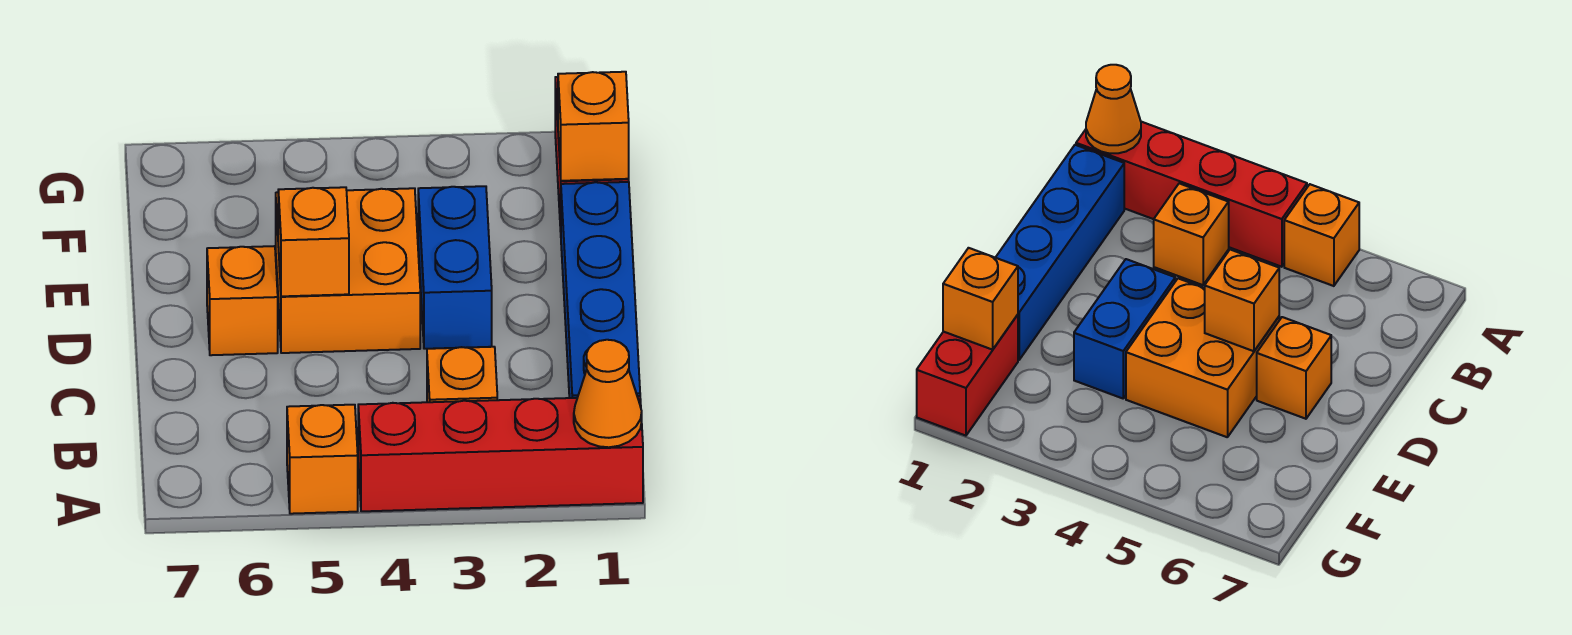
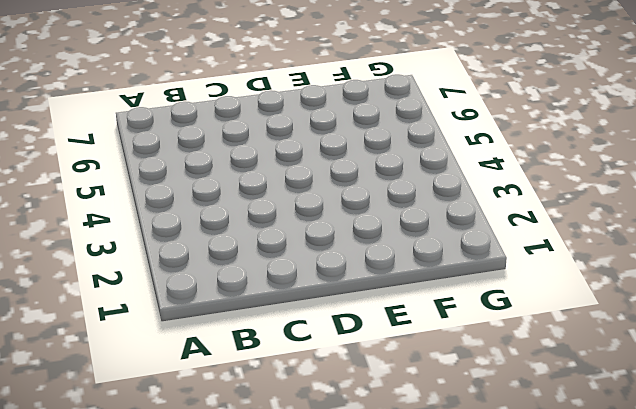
none -> red 1x4 brick [358,396,643,511]
none -> orange 1x1 brick [287,405,358,514]

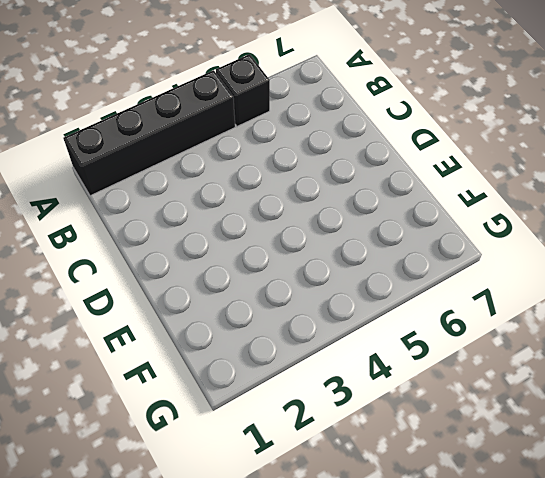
black 1x4 brick [63,70,235,196] -> red 1x4 brick [358,396,643,511]
black 1x1 brick [216,54,270,126] -> orange 1x1 brick [287,405,358,514]
none -> blue 1x4 brick [561,182,640,398]
none -> orange 1x1 brick [427,347,497,402]

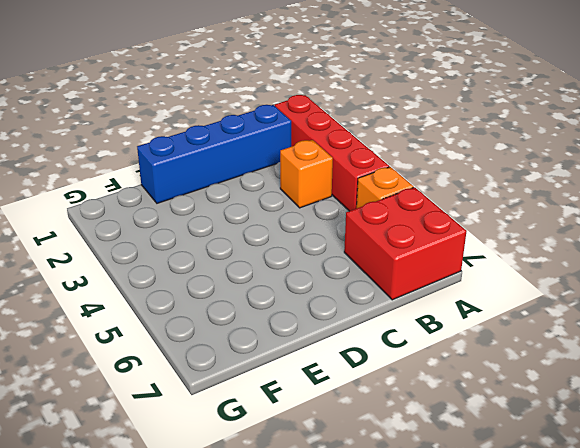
red 2x2 brick [344,187,467,300] -> none
none -> blue 1x2 brick [418,186,492,349]
none -> orange 2x2 brick [276,188,420,353]

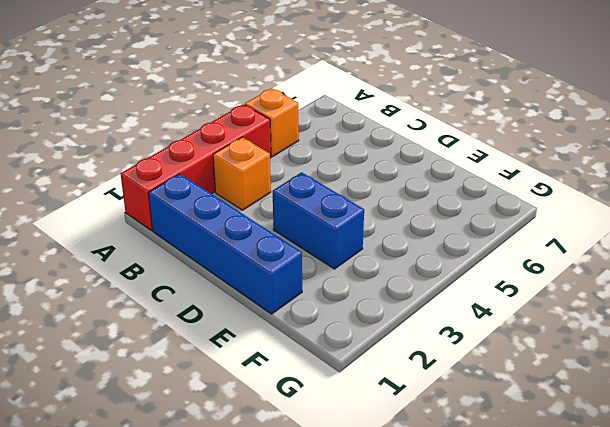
none -> orange 2x2 brick [276,188,420,353]
none -> orange 1x1 brick [207,246,278,355]

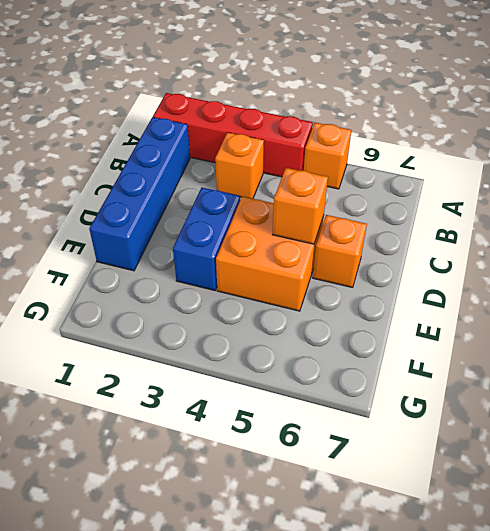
none -> red 1x2 brick [917,315,1018,436]
none -> orange 1x1 cone [574,340,642,447]

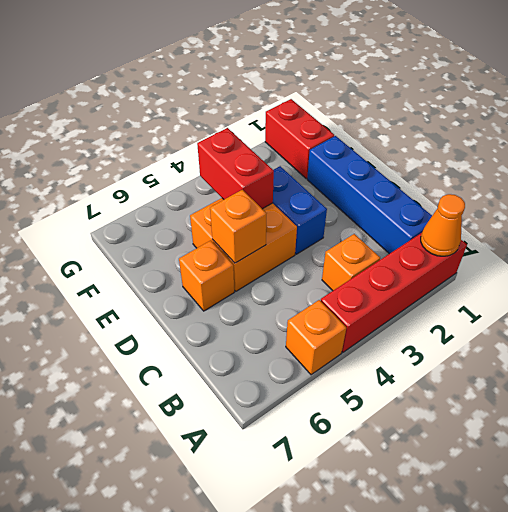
red 1x2 brick [197,128,274,209] -> none
none -> orange 1x1 brick [558,72,629,181]

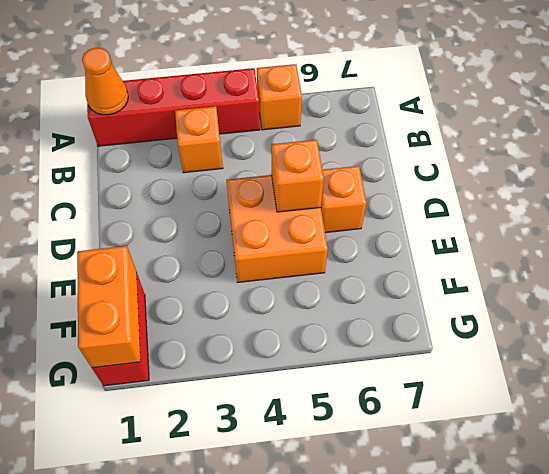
orange 1x2 brick [77,246,141,368] -> orange 1x1 brick [558,72,629,181]
none -> blue 1x4 brick [561,182,640,398]
none -> blue 1x2 brick [418,186,492,349]

